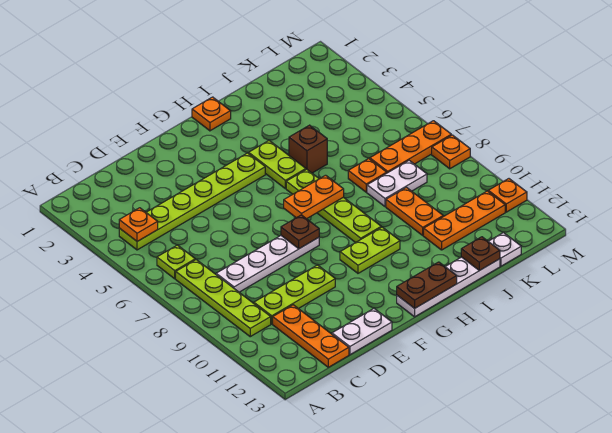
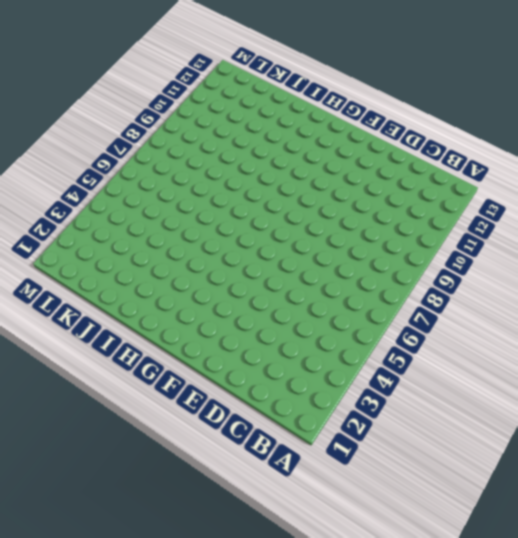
none -> lime 1x6 plate [119,153,265,250]
none -> lime 1x1 plate [157,245,195,279]
none -> lime 1x4 plate [176,260,271,337]

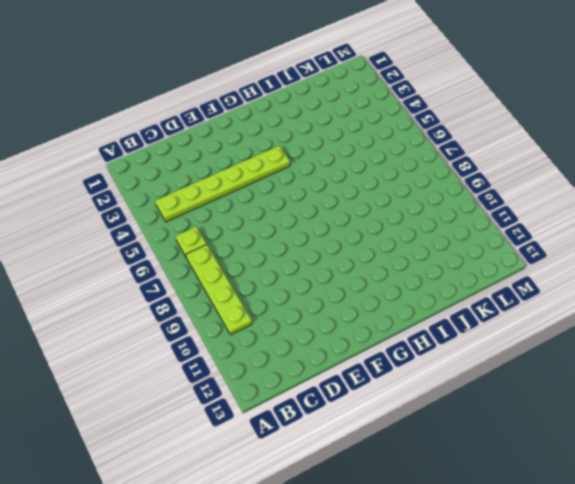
none -> white 1x4 plate [216,236,319,292]
none -> lime 1x3 plate [254,265,335,324]
none -> orange 1x3 plate [273,305,349,367]

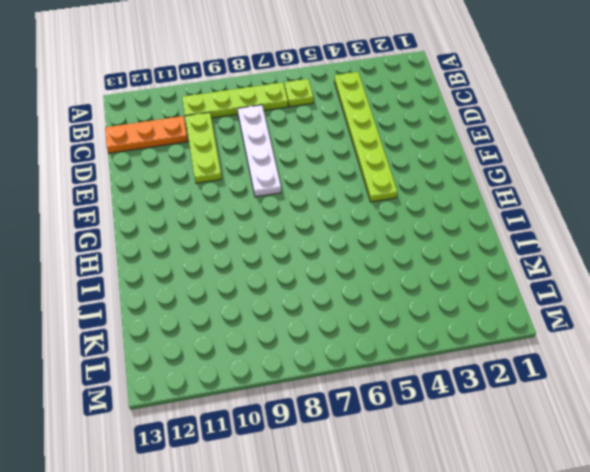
none -> white 1x2 plate [332,309,392,355]
none -> lime 1x2 plate [340,227,400,273]
none -> white 1x4 plate [397,257,500,317]

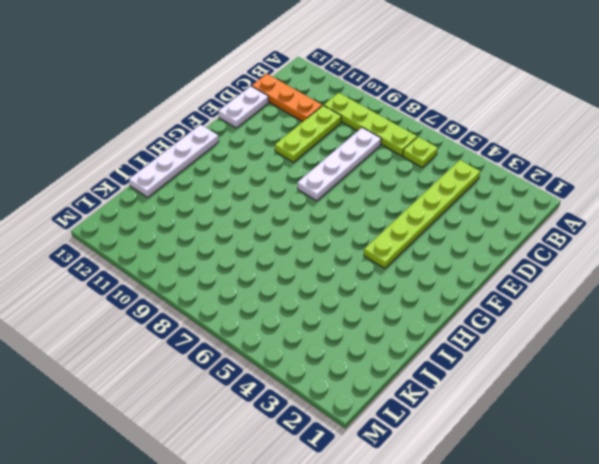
none -> lime 1x2 plate [340,227,400,273]
none -> orange 1x1 plate [192,97,231,131]
none -> lime 1x2 plate [249,141,306,189]

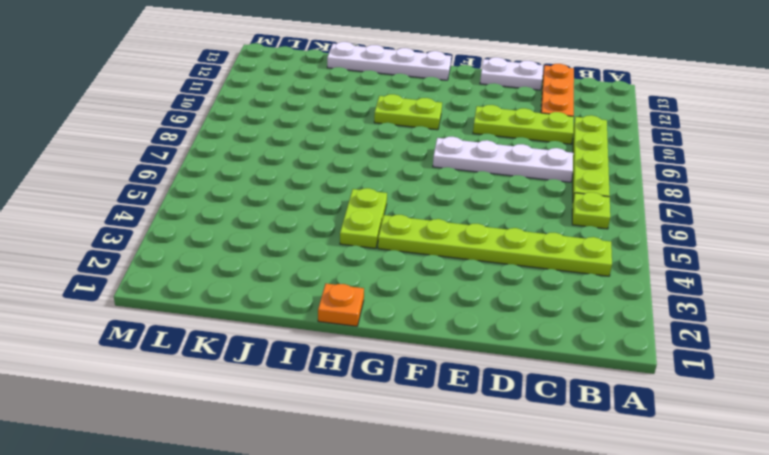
none -> lime 1x4 plate [286,169,381,243]
none -> brown 1x1 brick [289,125,327,173]
none -> orange 1x1 plate [348,159,387,192]

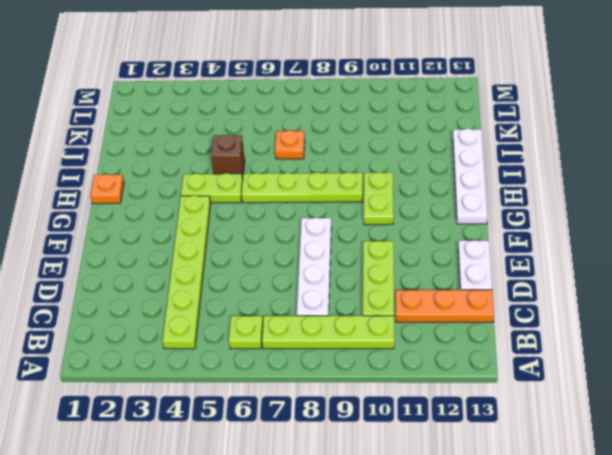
none -> white 1x2 plate [367,160,427,207]
none -> orange 1x2 plate [386,187,443,235]
none -> orange 1x3 plate [424,191,505,250]

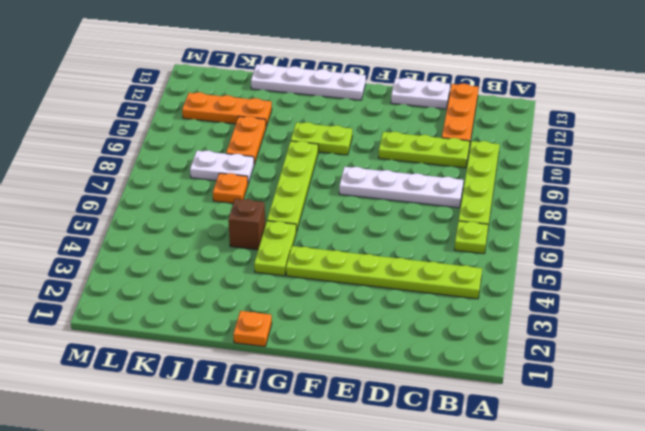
none -> orange 1x3 plate [370,121,451,173]
none -> white 1x1 plate [488,233,521,266]
none -> orange 1x1 plate [432,135,470,169]

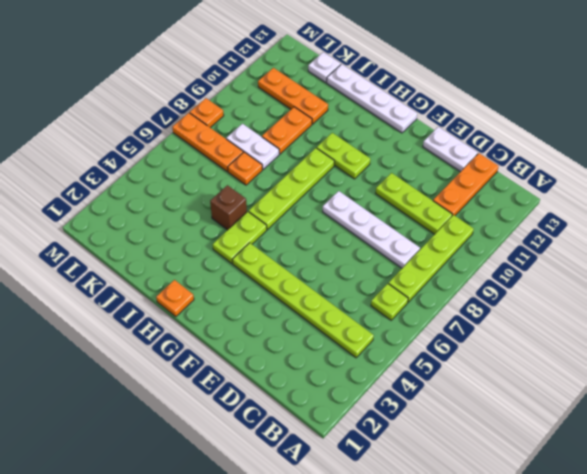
none -> orange 1x1 plate [488,179,527,212]
none -> orange 1x1 plate [119,208,158,242]
none -> brown 1x1 plate [281,215,319,249]

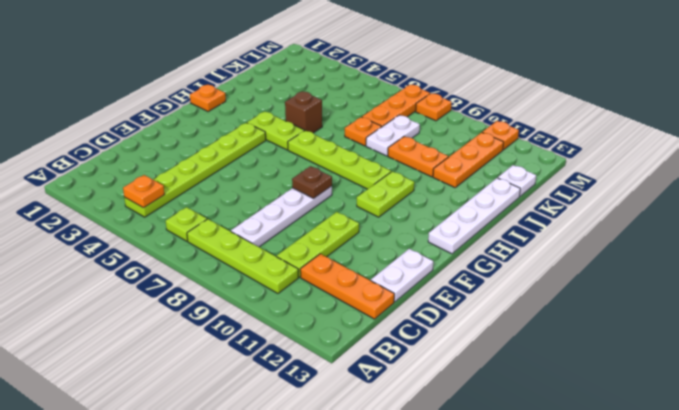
none -> orange 1x2 plate [284,175,344,219]
none -> brown 1x2 plate [397,262,457,308]
none -> brown 1x1 plate [461,237,500,271]

